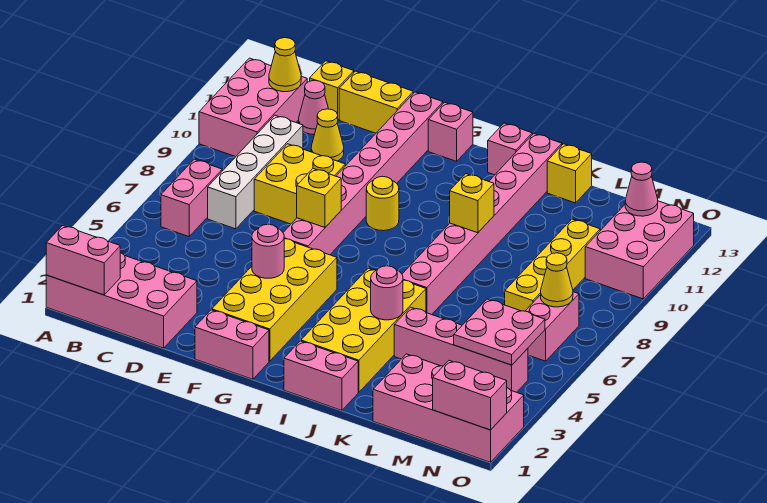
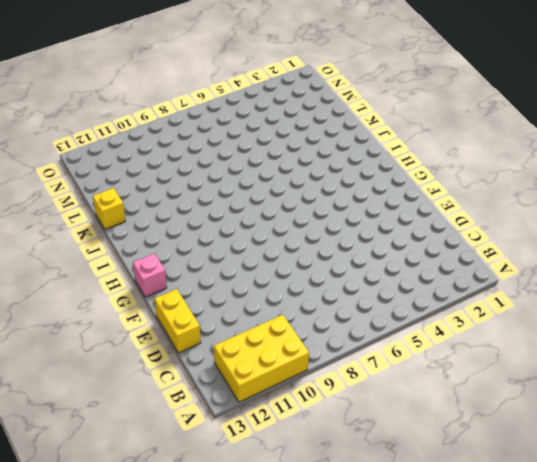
yellow 2x3 brick [214,315,309,402] -> pink 2x3 brick [199,58,307,157]
none -> pink 2x4 brick [46,253,197,348]
none -> pink 1x2 brick [161,159,222,237]
none -> white 1x4 brick [208,115,303,229]
none -> pink 1x1 cone [299,80,328,134]

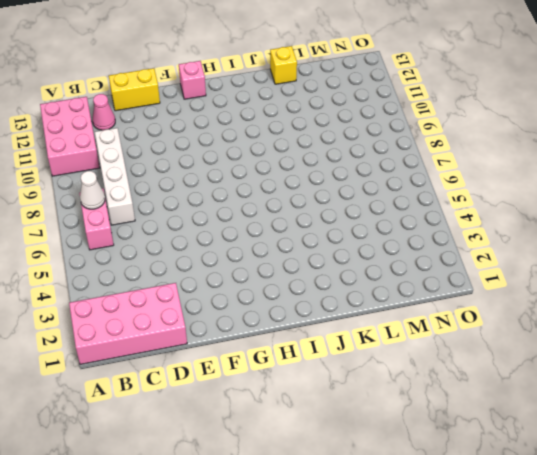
white 1x1 cone [80,171,105,209] -> none
none -> yellow 1x1 brick [310,61,354,119]
none -> yellow 2x2 brick [254,144,345,224]
none -> yellow 1x1 cone [311,109,344,161]
none -> pink 1x2 brick [195,310,269,379]

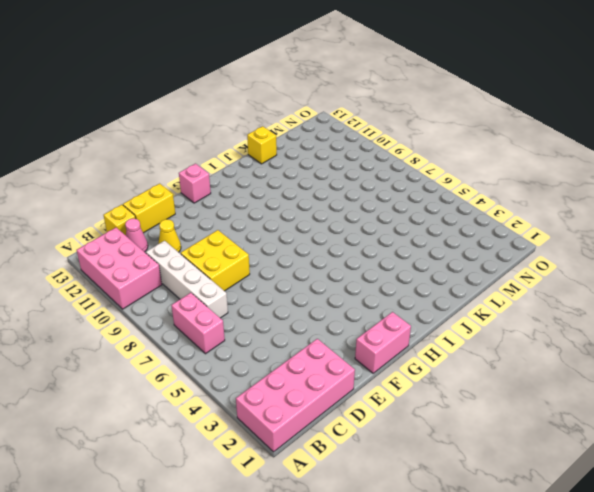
none -> yellow 2x4 brick [212,239,337,361]
none -> pink 1x8 brick [283,92,443,255]
none -> yellow 1x1 round brick [366,176,399,231]
none -> pink 1x2 brick [284,341,358,410]

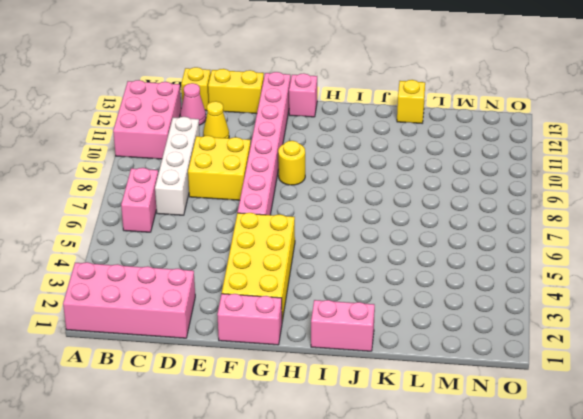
none -> yellow 2x4 brick [301,268,426,392]
none -> pink 1x1 brick [488,123,532,175]
none -> pink 1x8 brick [402,134,562,315]
none -> pink 1x4 brick [394,307,528,392]

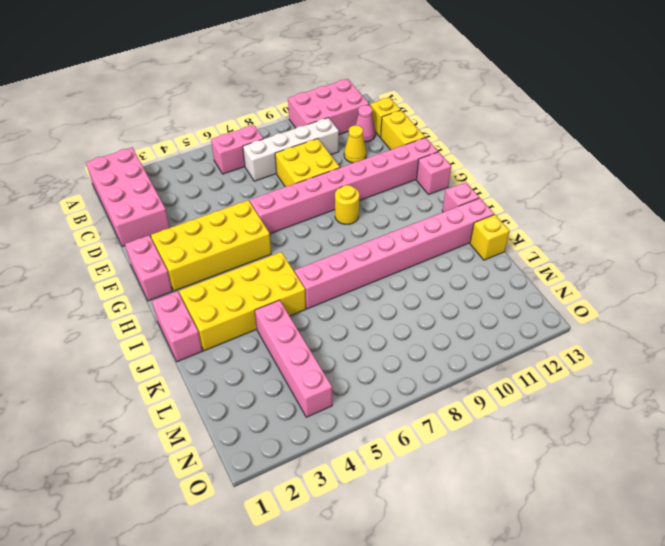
none -> pink 2x4 brick [373,354,524,462]
none -> yellow 1x4 brick [505,219,600,311]
none -> pink 1x2 brick [526,292,579,361]
none -> pink 2x3 brick [585,201,694,299]

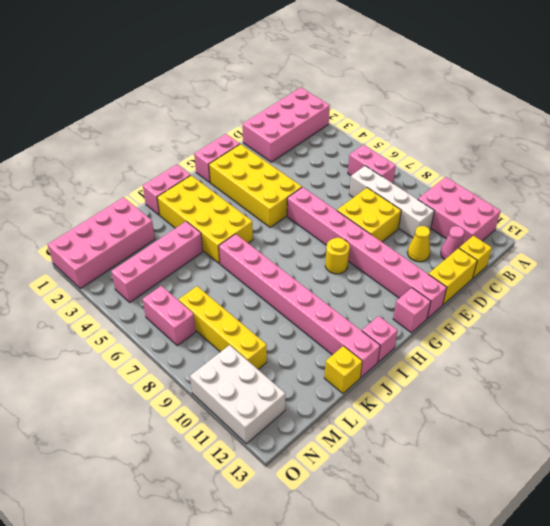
white 2x3 brick [190,345,285,444] -> pink 2x3 brick [585,201,694,299]
none -> pink 1x2 brick [46,225,120,295]
none -> yellow 1x1 cone [269,38,301,92]
none -> pink 1x1 round brick [252,224,284,278]
none -> yellow 1x1 brick [297,169,341,227]

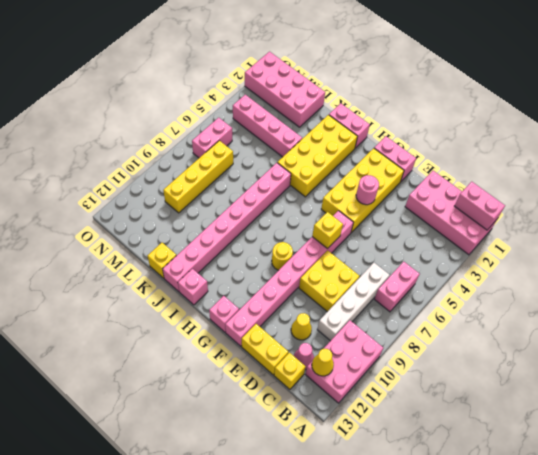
none -> pink 2x3 brick [585,201,694,299]
none -> pink 1x1 round brick [371,266,403,320]
none -> yellow 1x1 brick [450,174,494,233]
none -> pink 2x2 plate [454,299,545,365]

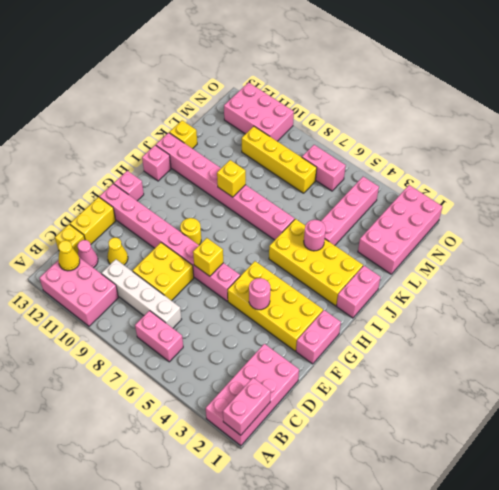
none -> pink 2x2 plate [454,299,545,365]
none -> pink 1x2 brick [433,361,507,430]
none -> yellow 1x1 cone [541,253,573,307]
none -> pink 1x1 cone [625,162,658,216]

